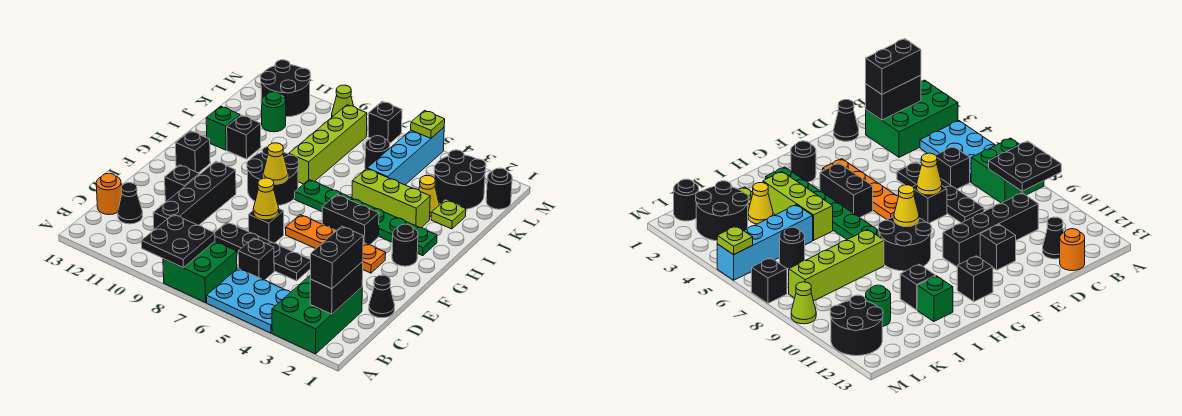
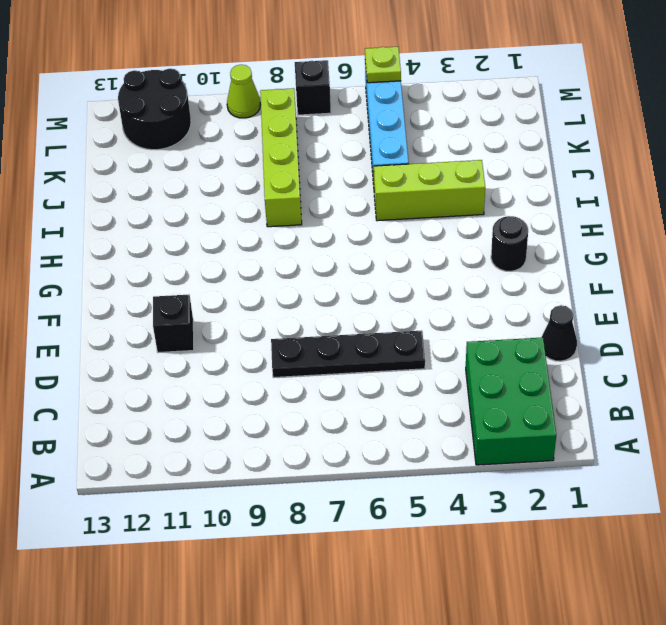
none -> cyan 2x3 plate [206,268,291,333]
none -> green 2x2 brick [163,241,237,303]
none -> black 1x1 brick [238,238,274,280]
none -> black 1x4 brick [153,161,236,230]

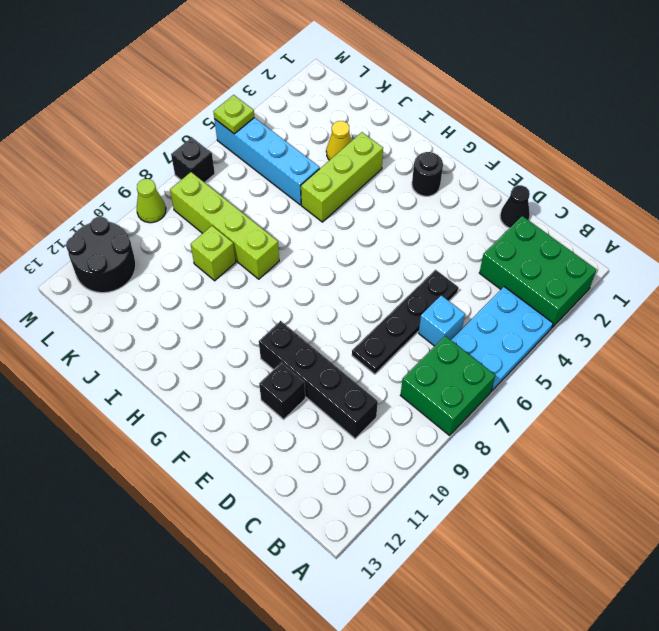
cyan 1x1 brick [419,295,465,346] -> black 1x1 brick [238,238,274,280]
lime 1x1 brick [190,226,236,281] -> none
none -> black 1x1 cone [118,183,143,224]
none -> orange 1x1 round brick [96,173,122,215]
none -> black 1x1 brick [249,209,284,243]
none -> orange 1x4 plate [286,215,386,273]

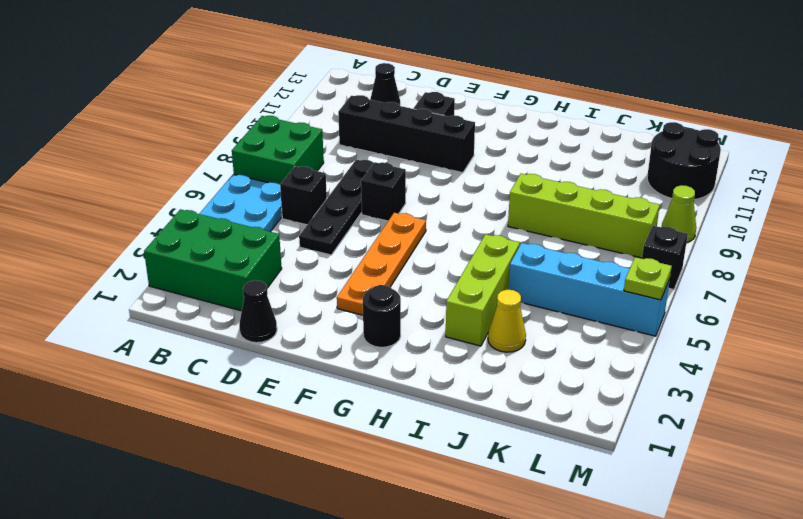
none -> orange 1x1 round brick [96,173,122,215]
none -> black 1x2 brick [322,194,379,245]
none -> black 2x2 round brick [247,147,299,206]
none -> black 1x1 brick [176,131,210,173]

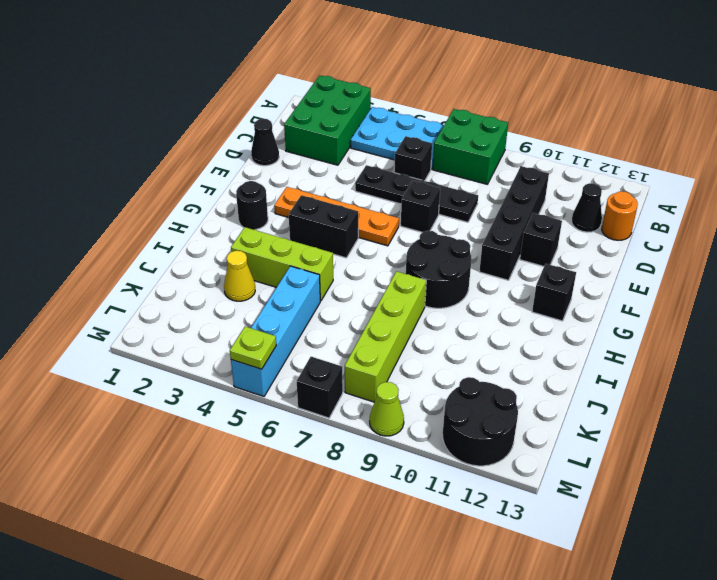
none -> green 1x6 plate [295,180,437,256]
none -> black 1x1 brick [227,115,261,159]
none -> green 1x1 brick [206,107,240,150]
none -> lime 1x1 plate [431,200,466,229]

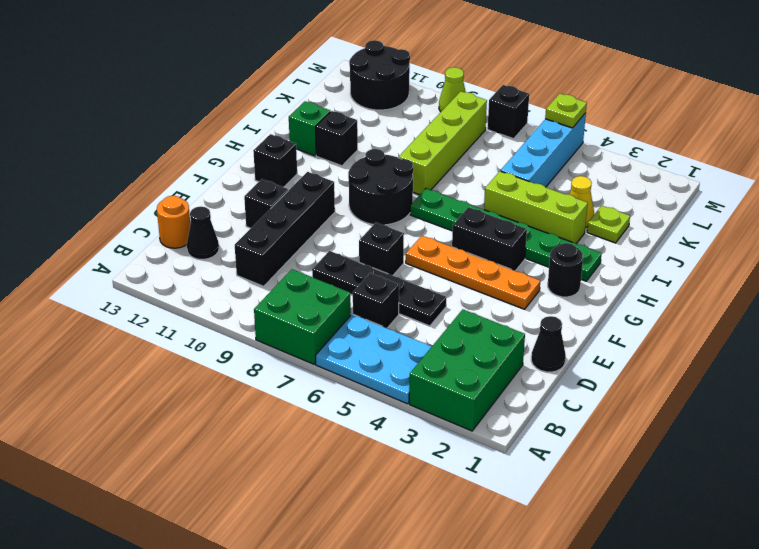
none -> black 2x2 round brick [434,150,486,209]
none -> black 1x1 round brick [365,136,390,169]
none -> green 1x1 round brick [262,92,286,132]
none -> black 1x1 round brick [486,168,512,209]

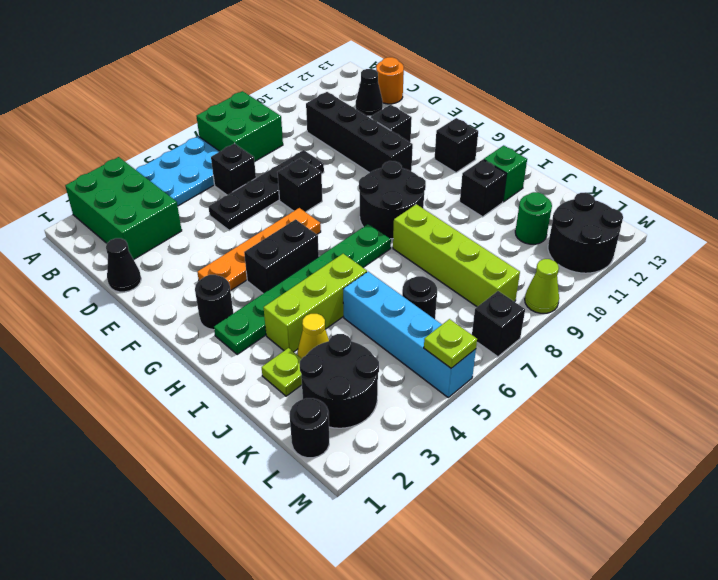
none -> black 2x2 plate [141,214,215,268]
none -> black 1x2 brick [310,262,363,314]
none -> yellow 1x1 cone [253,178,279,220]
none -> yellow 1x1 cone [263,143,288,184]

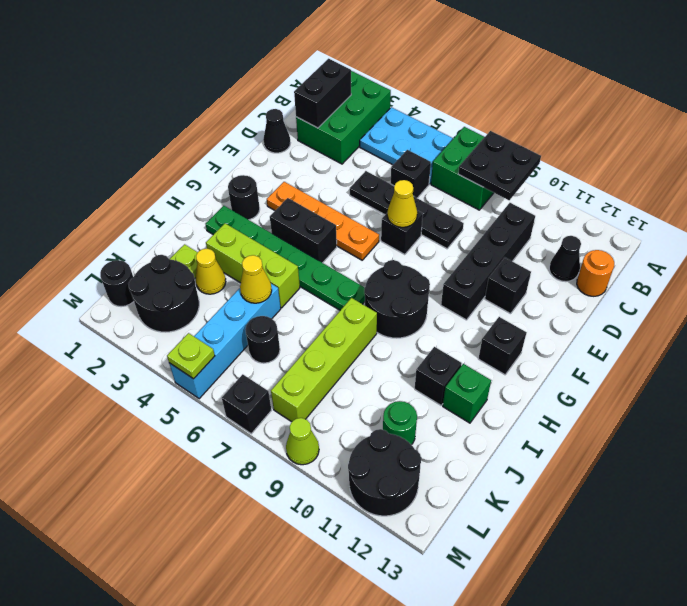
yellow 1x1 cone [240,255,272,303] -> yellow 1x1 cone moved to [263,143,288,184]
none -> black 1x2 brick [310,226,363,289]

